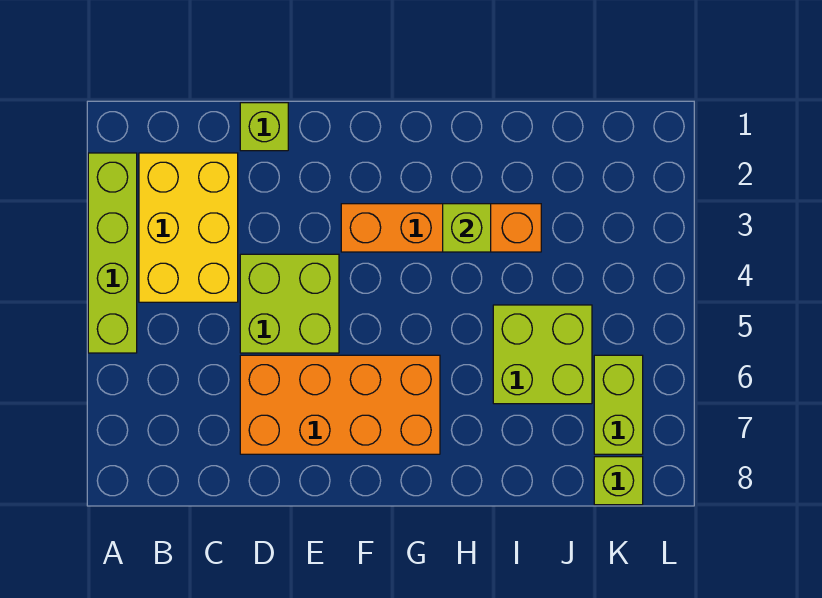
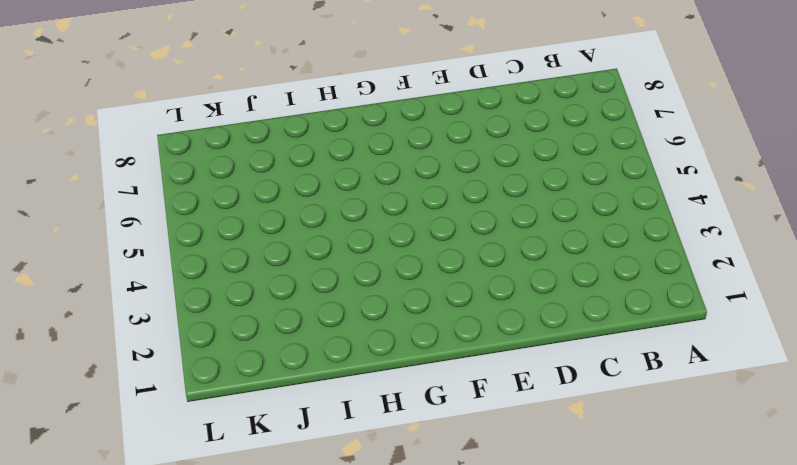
none -> lime 1x4 brick [88,153,137,353]
none -> yellow 2x3 brick [139,153,238,302]

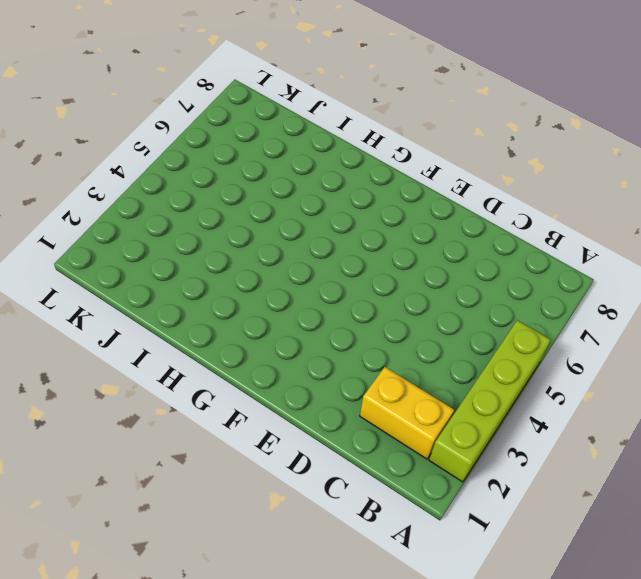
yellow 1x2 brick [360,367,454,459] -> yellow 2x3 brick [139,153,238,302]
none -> lime 1x1 brick [240,103,288,151]
none -> lime 2x2 brick [240,254,339,353]

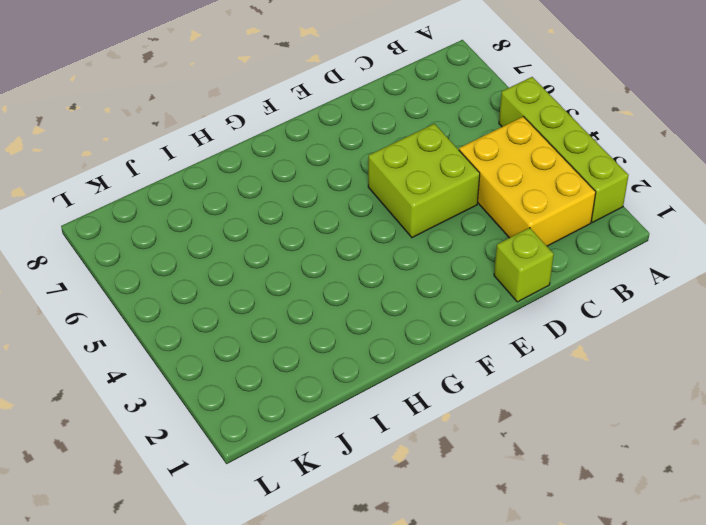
none -> orange 2x4 brick [240,355,440,454]
none -> orange 1x4 brick [341,204,541,252]

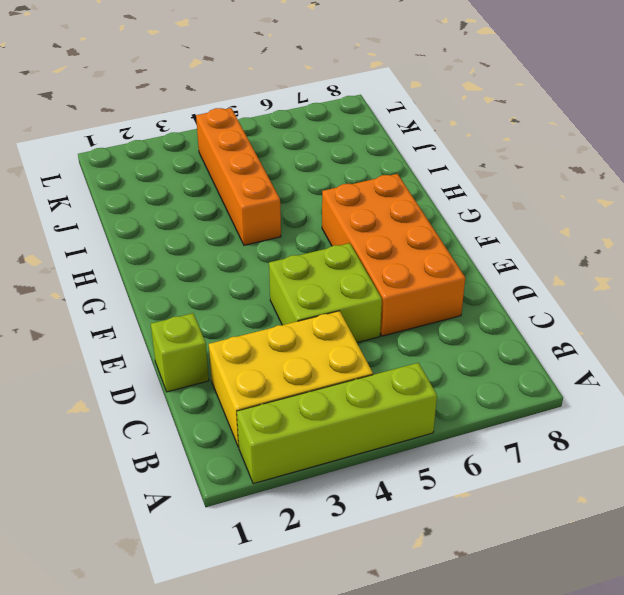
orange 1x4 brick [196,108,281,245] -> orange 1x4 brick moved to [341,204,541,252]
none -> lime 2x2 brick [493,305,592,404]
none -> lime 1x2 brick [594,355,643,454]

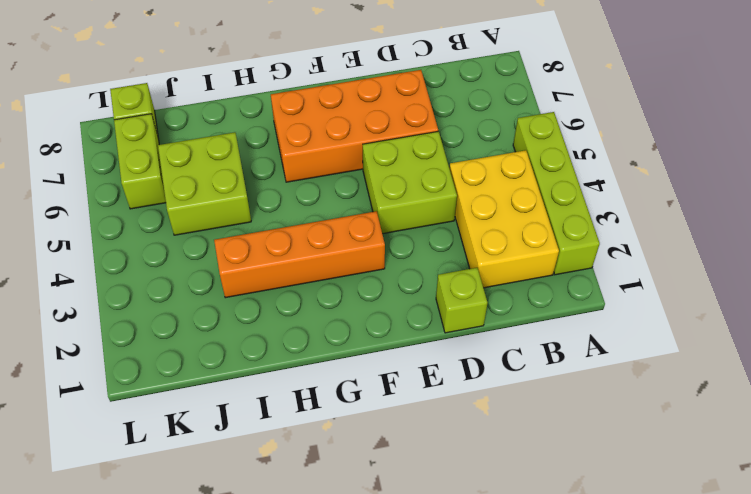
none -> lime 1x1 brick [443,204,491,252]

